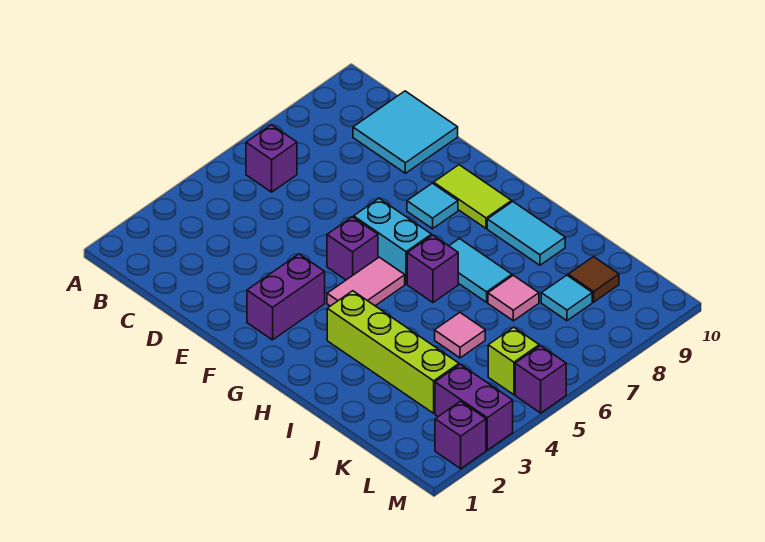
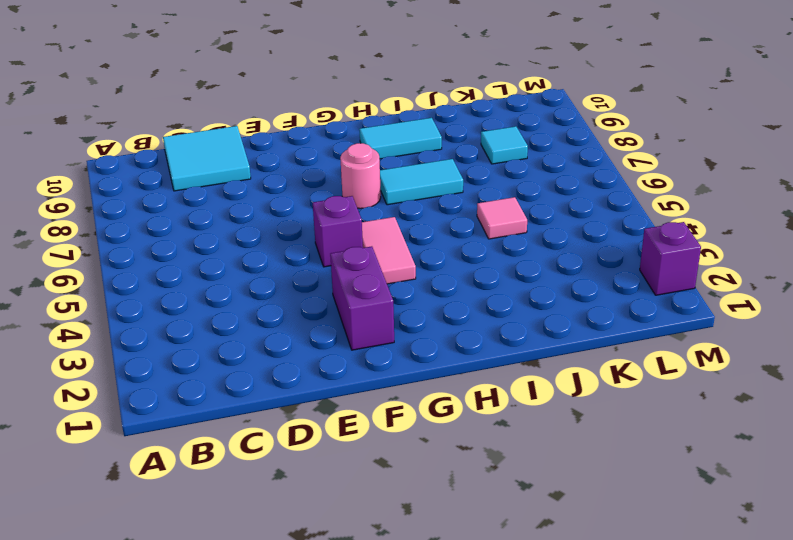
pink 1x1 round brick [340,143,381,209] -> none
none -> purple 1x1 brick [246,125,297,192]
none -> cyan 1x2 brick [354,198,432,284]
none -> cyan 1x1 tile [407,183,458,229]

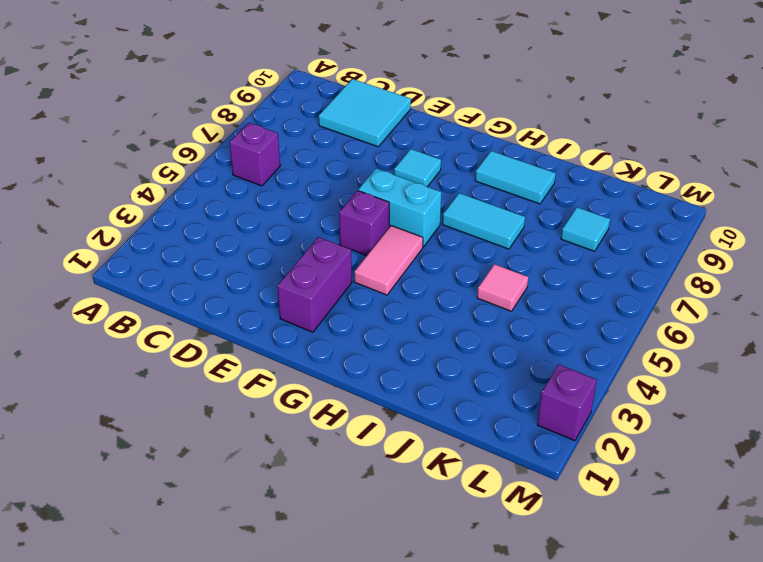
none -> lime 1x2 tile [434,165,512,229]
none -> lime 1x4 brick [327,291,459,413]
none -> purple 1x1 brick [407,235,458,302]

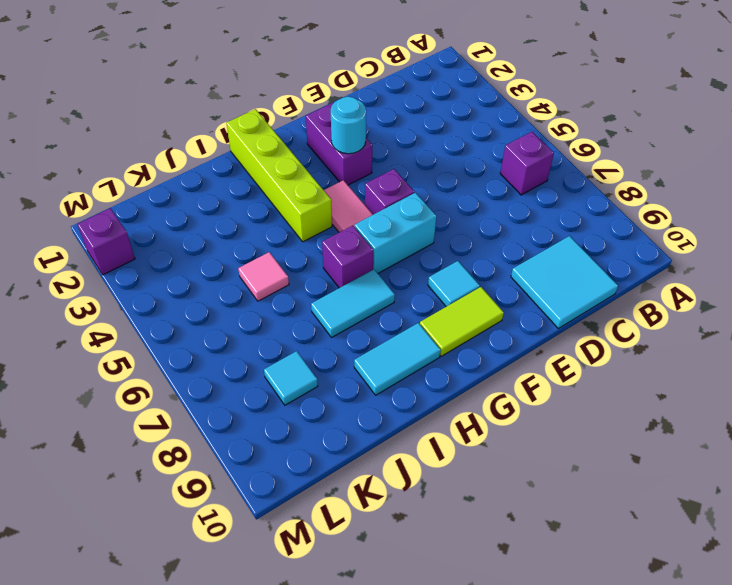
cyan 1x1 round brick [331,97,366,154] -> none
lime 1x4 brick [226,109,332,242] -> lime 1x4 brick turned to [327,291,459,413]
none -> pink 1x1 tile [488,275,539,321]
none -> brown 1x1 tile [568,257,619,302]
none -> purple 1x2 brick [435,364,513,450]

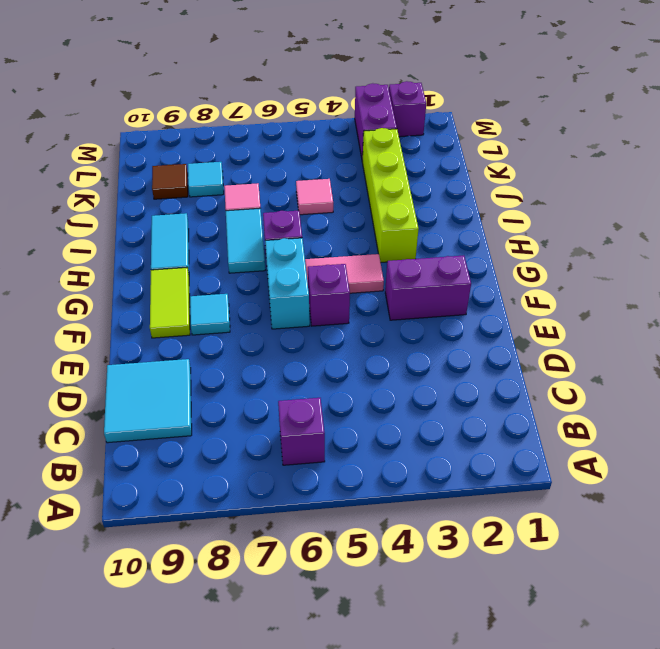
none -> lime 1x1 brick [488,327,539,395]
none -> purple 1x1 brick [515,346,566,413]

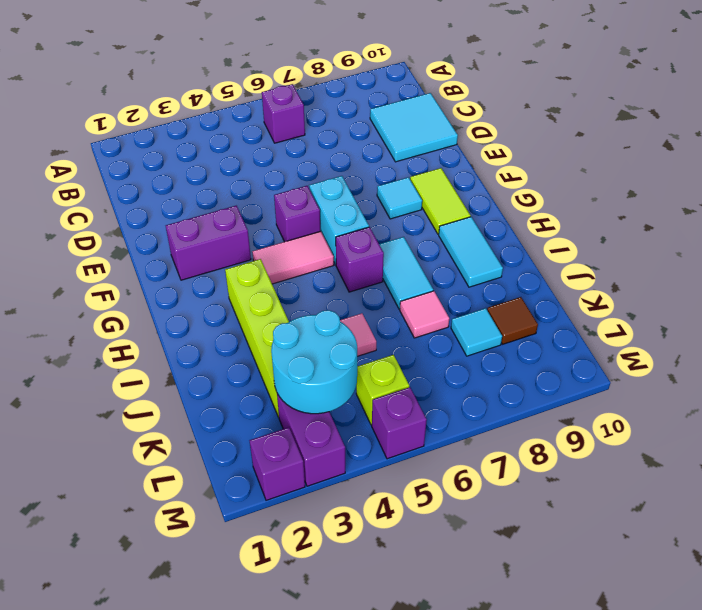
cyan 2x2 round brick [271,310,357,414] -> none

